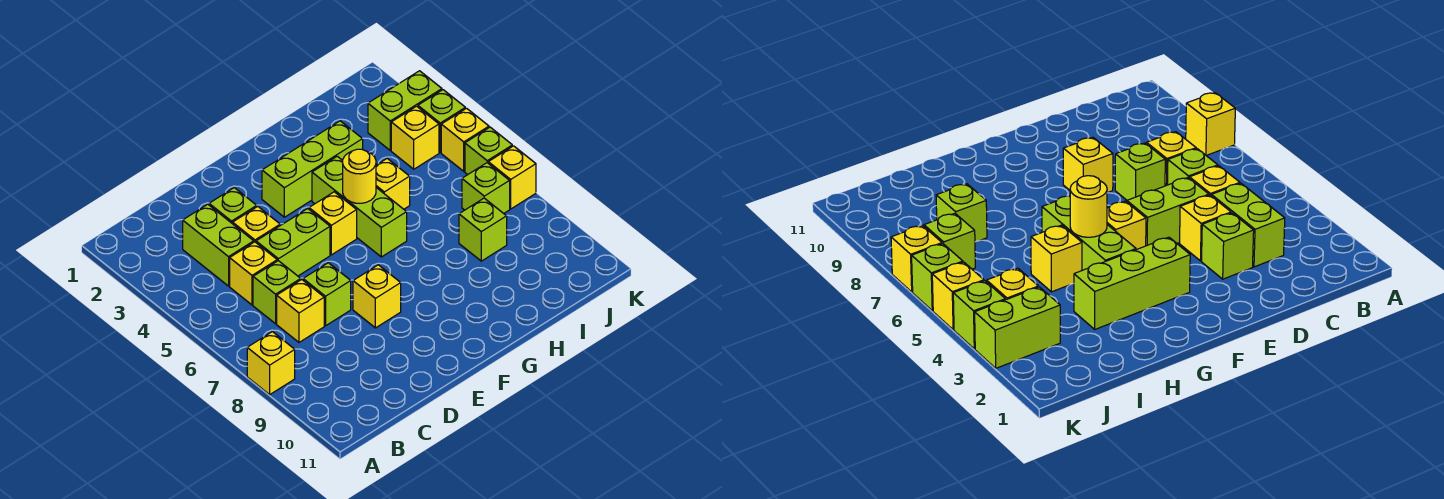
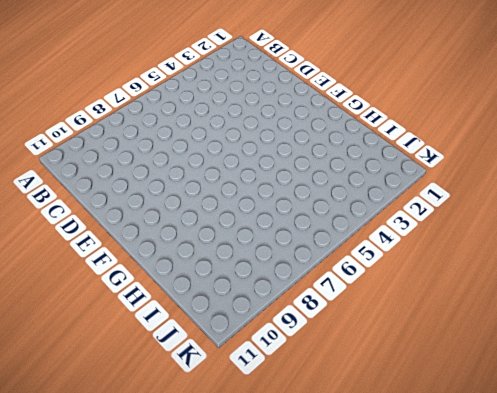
none -> yellow 1x1 brick [247,332,295,395]
none -> lime 1x2 brick [183,204,254,286]
none -> yellow 1x1 brick [230,242,277,305]

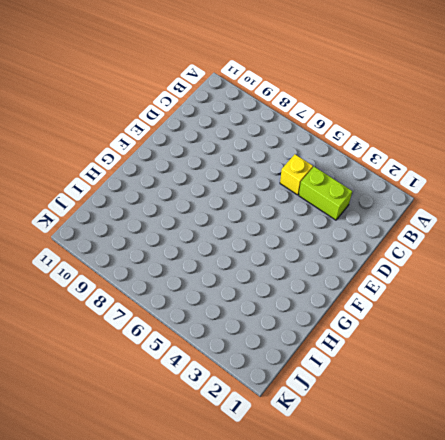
none -> yellow 1x1 brick [247,332,295,395]
none -> lime 1x1 brick [253,261,301,324]
none -> yellow 1x1 brick [277,280,324,342]

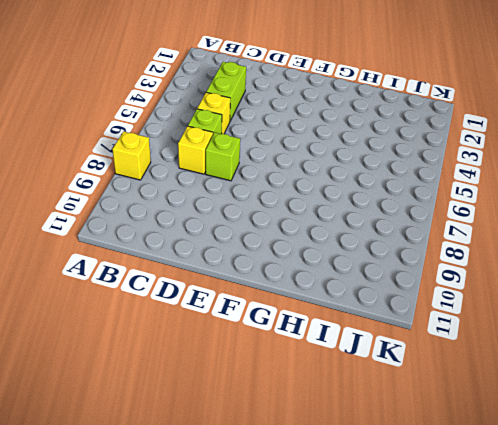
none -> lime 1x1 brick [209,188,257,224]
none -> yellow 1x1 brick [233,206,280,242]
none -> lime 1x2 brick [256,209,330,276]

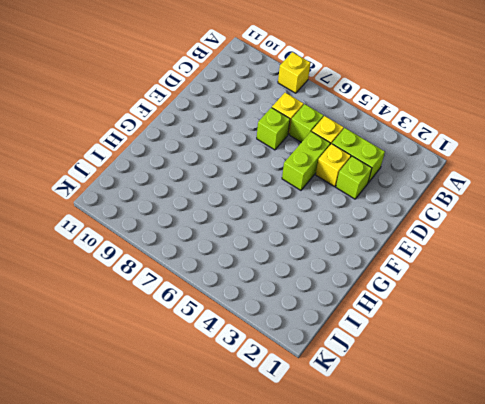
none -> yellow 1x1 brick [353,265,401,328]
none -> lime 1x3 brick [262,121,363,217]
none -> yellow 1x1 brick [309,192,357,255]

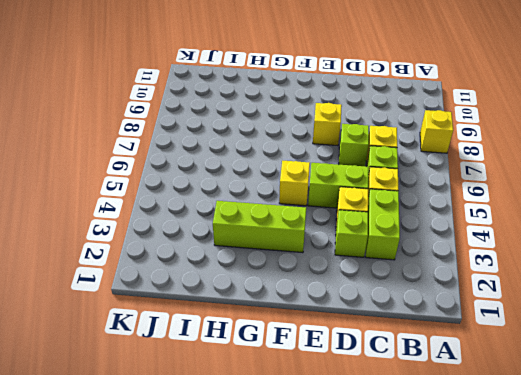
none -> lime 1x3 brick [312,156,407,257]
none -> yellow 1x1 brick [376,159,410,209]
none -> lime 1x1 brick [459,198,507,261]

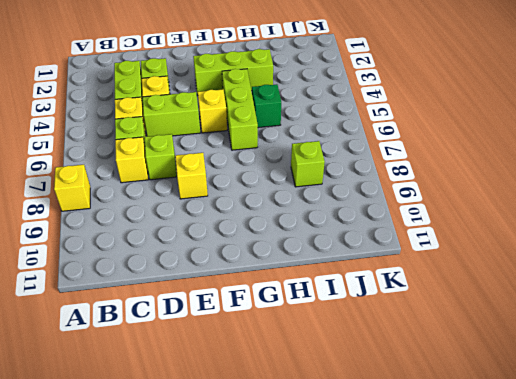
green 1x1 brick [252,84,281,128] -> yellow 1x1 brick [376,159,410,209]
none -> lime 1x2 brick [368,71,442,150]
none -> yellow 1x1 brick [391,106,439,169]
none -> lime 1x1 brick [462,163,510,213]

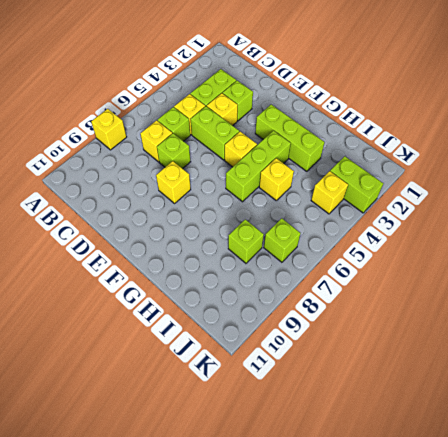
none -> lime 1x1 brick [418,90,465,152]
none -> yellow 1x1 brick [441,108,489,171]
none -> lime 1x1 brick [465,127,512,175]

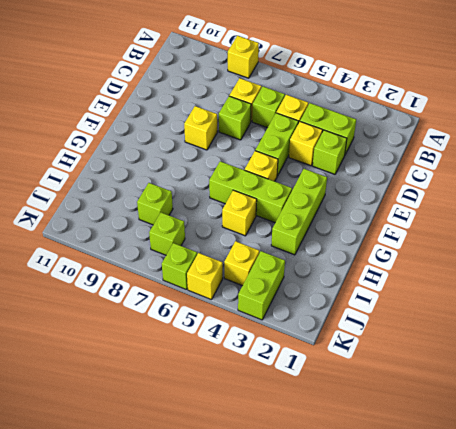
none -> lime 1x1 brick [418,90,465,152]
none -> yellow 1x1 brick [488,146,536,209]
none -> yellow 1x1 round brick [343,149,376,203]

